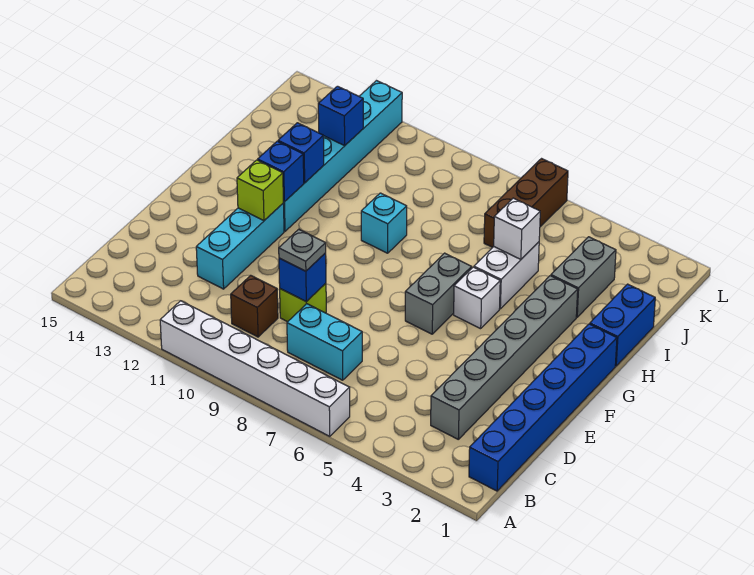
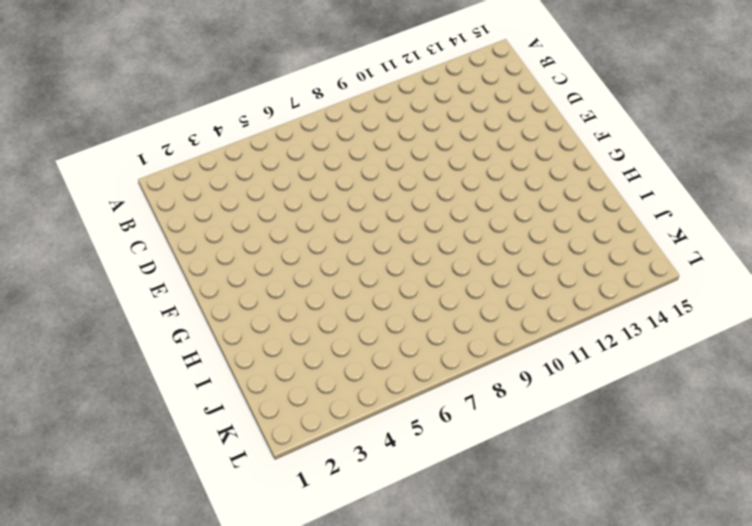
none -> white 1x6 brick [160,301,350,436]
none -> blue 1x6 brick [469,324,617,491]
none -> grey 1x6 brick [431,276,578,439]

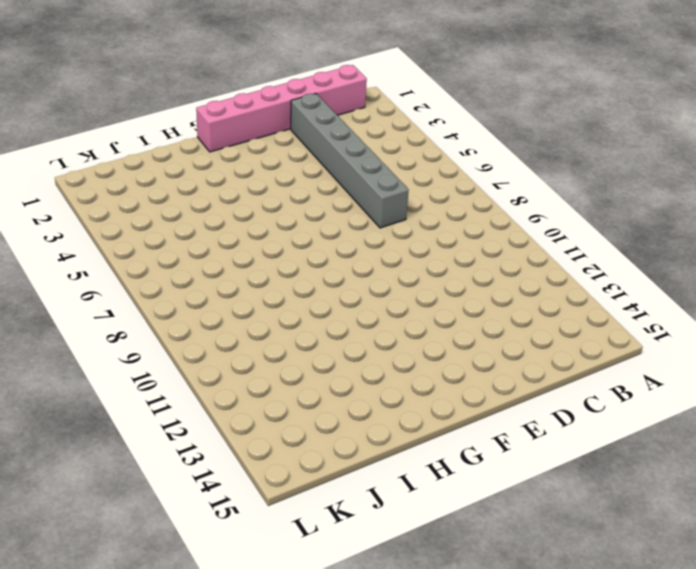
pink 1x6 brick [196,65,367,152] -> blue 1x6 brick [469,324,617,491]
grey 1x6 brick [291,94,409,228] -> grey 1x6 brick turned to [431,276,578,439]
none -> white 1x6 brick [160,301,350,436]
none -> cyan 1x2 brick [287,304,362,380]
none -> brown 1x1 brick [231,275,278,337]

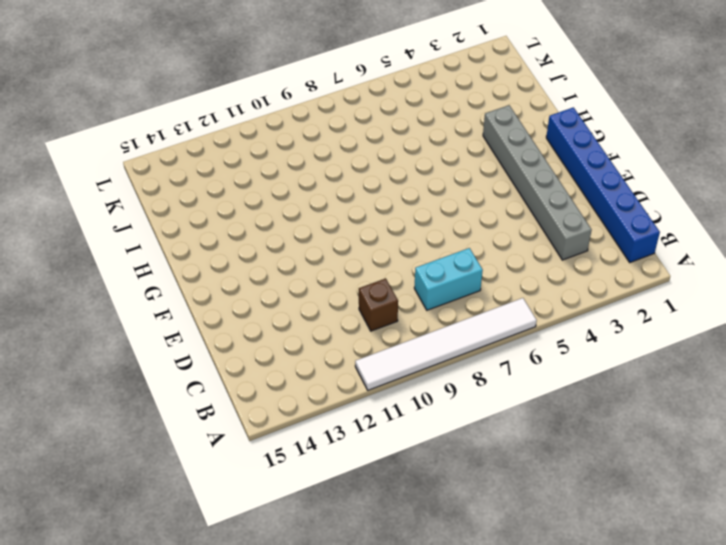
white 1x6 tile [355,298,537,390] -> white 1x6 brick [160,301,350,436]
none -> lime 1x1 brick [280,283,326,322]
none -> cyan 1x3 brick [196,203,284,289]
none -> grey 1x2 brick [405,253,472,334]

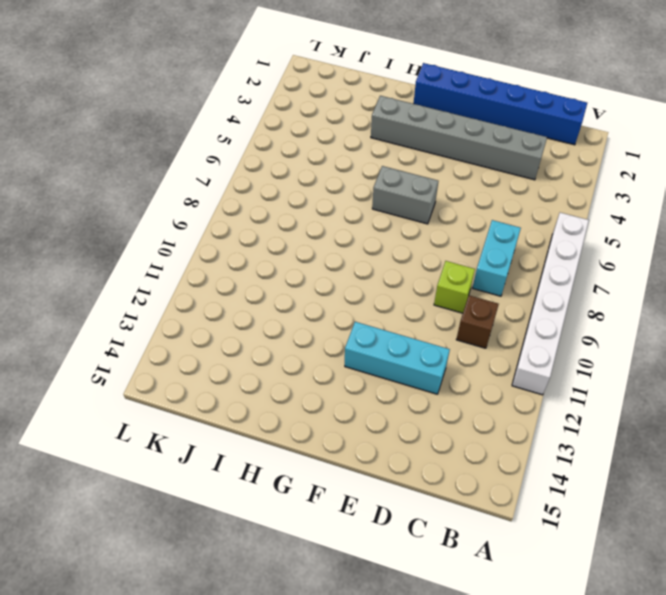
none -> white 1x1 brick [454,267,500,329]
none -> cyan 1x6 brick [283,81,402,231]
none -> blue 1x2 brick [590,284,655,366]

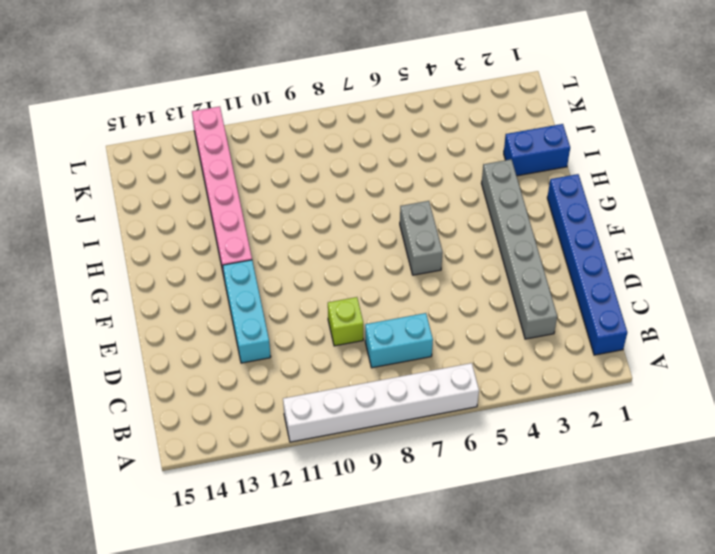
pink 1x6 brick [192,106,252,276] -> cyan 1x6 brick [283,81,402,231]
blue 1x2 brick [504,124,570,176] -> blue 1x2 brick turned to [590,284,655,366]
none -> brown 1x1 brick [231,275,278,337]
none -> white 1x1 brick [454,267,500,329]
none -> white 1x2 brick [474,242,539,309]

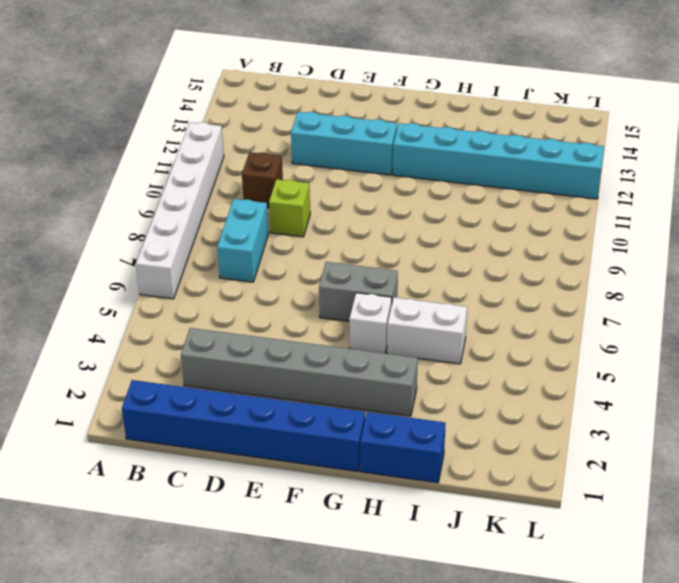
none -> cyan 1x1 brick [361,193,407,253]
none -> grey 1x2 brick [551,237,616,317]
none -> brown 1x3 brick [484,159,568,247]

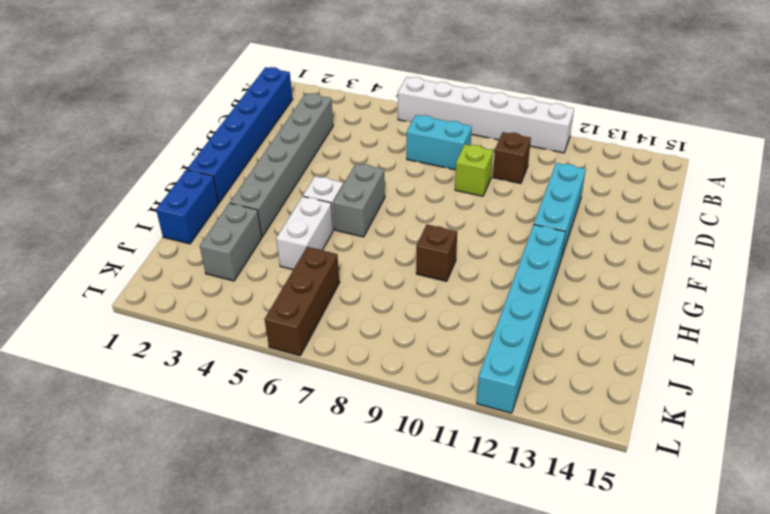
brown 1x1 brick [416,225,457,281] -> cyan 1x1 brick [361,193,407,253]
none -> blue 1x1 brick [279,253,326,302]
none -> lime 1x1 brick [237,160,284,221]
none -> blue 1x1 brick [258,141,304,202]

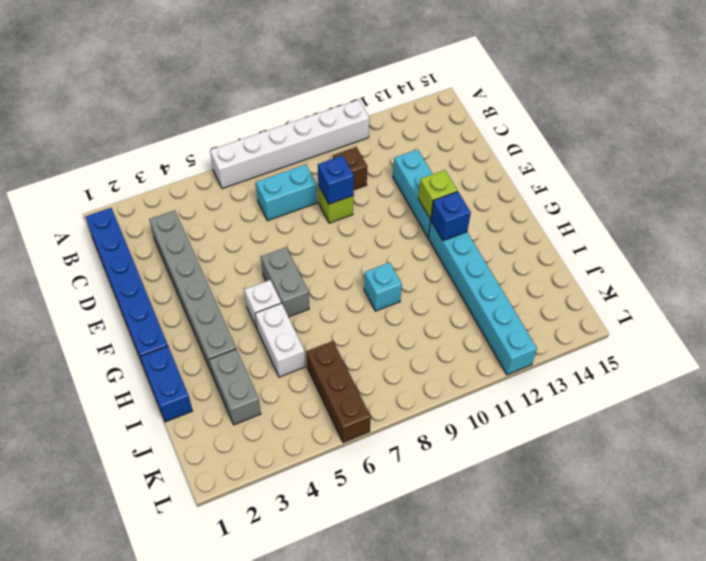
none -> blue 1x1 brick [278,123,324,183]
none -> white 1x1 brick [494,198,540,259]
none -> blue 1x1 brick [318,86,363,146]

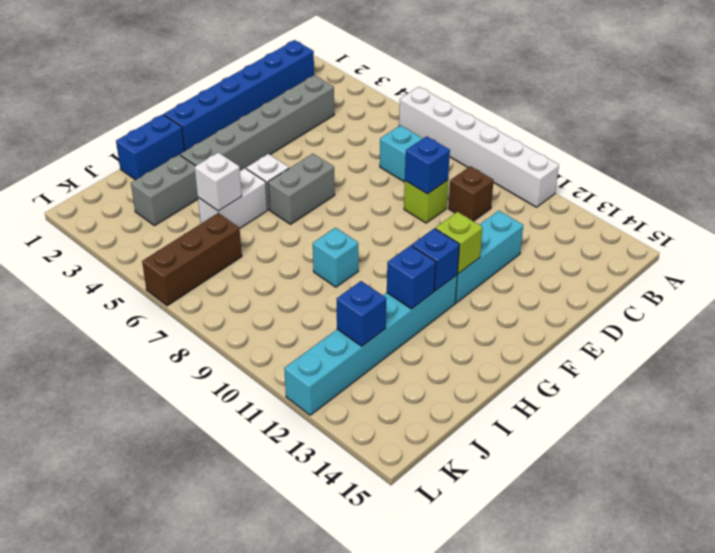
none -> grey 1x1 plate [279,229,326,271]

